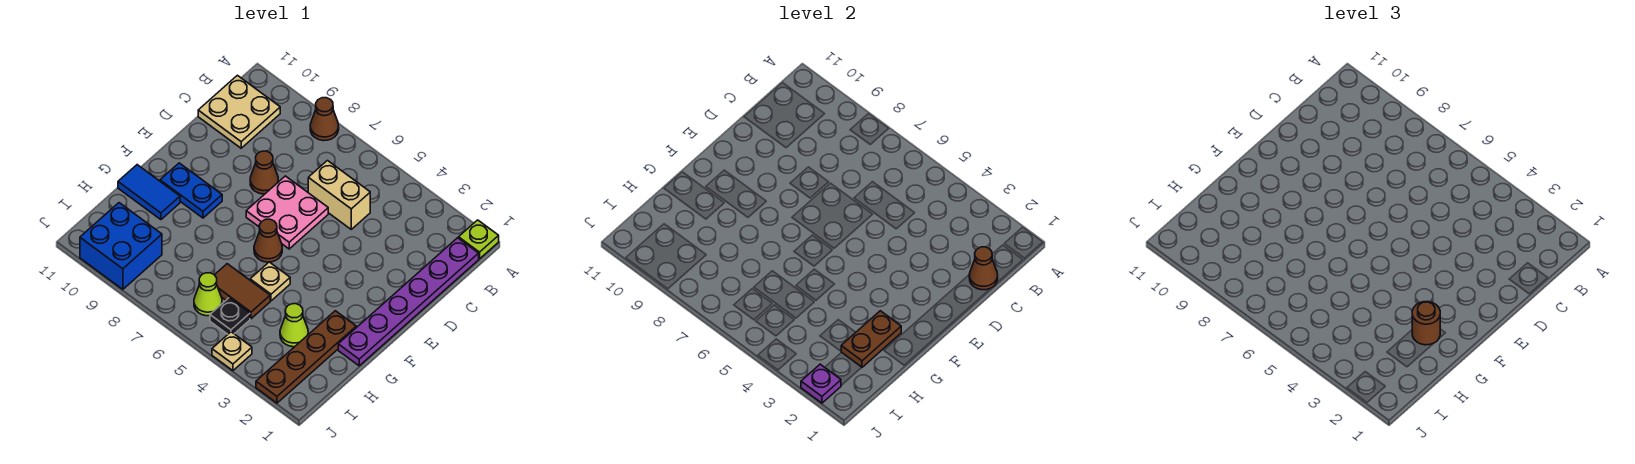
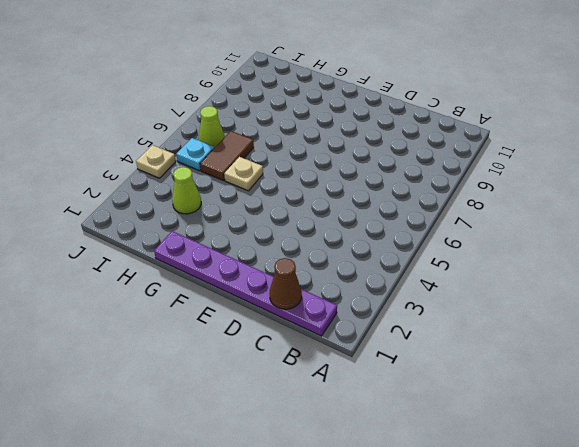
cyan 1x1 plate [176,138,214,171] -> black 1x1 plate [210,298,250,334]
none -> lime 1x1 plate [459,220,499,259]
none -> brown 1x1 cone [310,98,339,141]
none -> tan 2x2 plate [198,75,280,148]

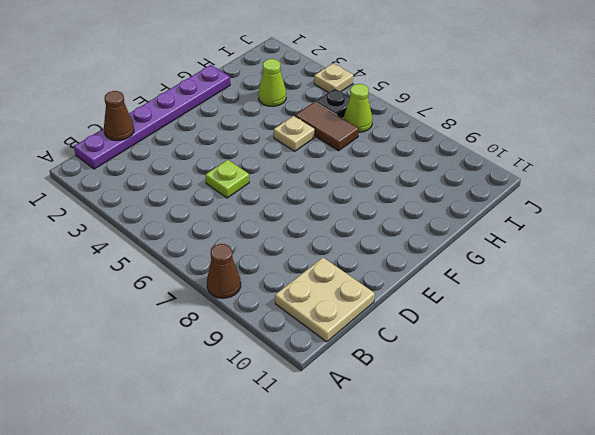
lime 1x1 plate [205,160,249,198] -> lime 1x1 plate moved to [459,220,499,259]
none -> tan 1x2 brick [308,161,370,229]
none -> pink 2x2 plate [246,176,328,249]
none -> brown 1x1 cone [250,151,278,194]

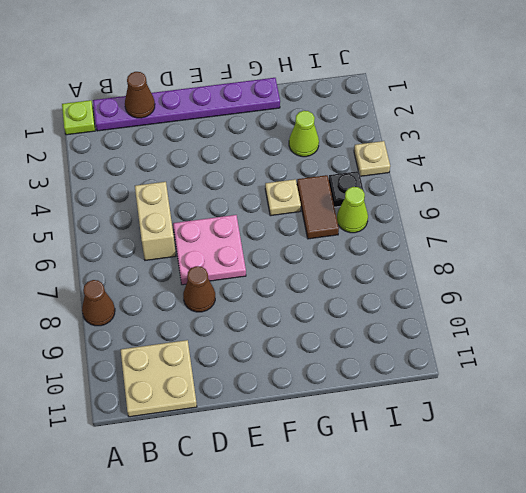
none -> brown 1x1 cone [254,219,282,262]
none -> blue 1x2 plate [160,163,222,218]
none -> brown 1x4 plate [256,311,356,403]

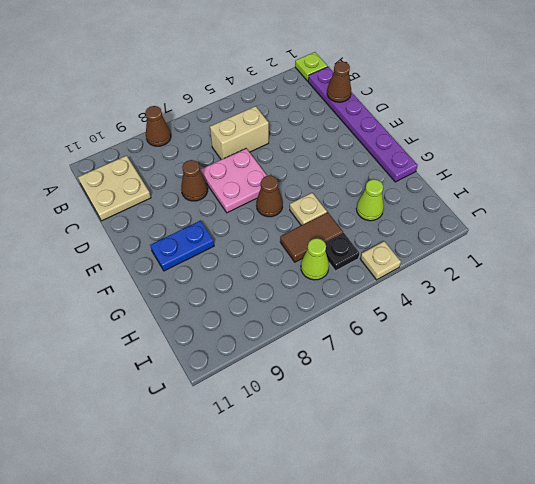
none -> brown 1x4 plate [256,311,356,403]
none -> blue 1x2 tile [118,165,180,220]
none -> blue 2x2 brick [80,203,162,289]

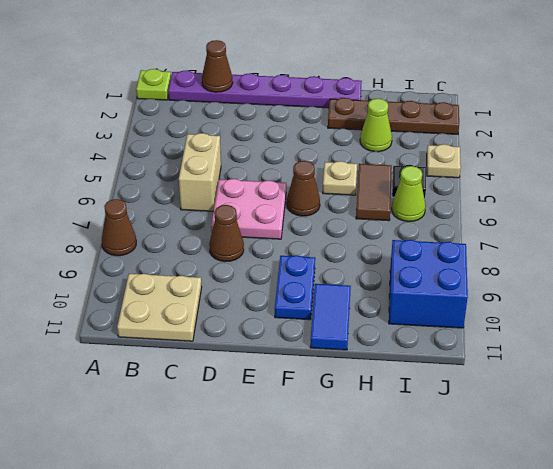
none -> brown 1x2 plate [841,311,901,367]
none -> purple 1x1 plate [801,364,841,403]
none -> brown 1x1 round brick [1412,301,1440,345]

